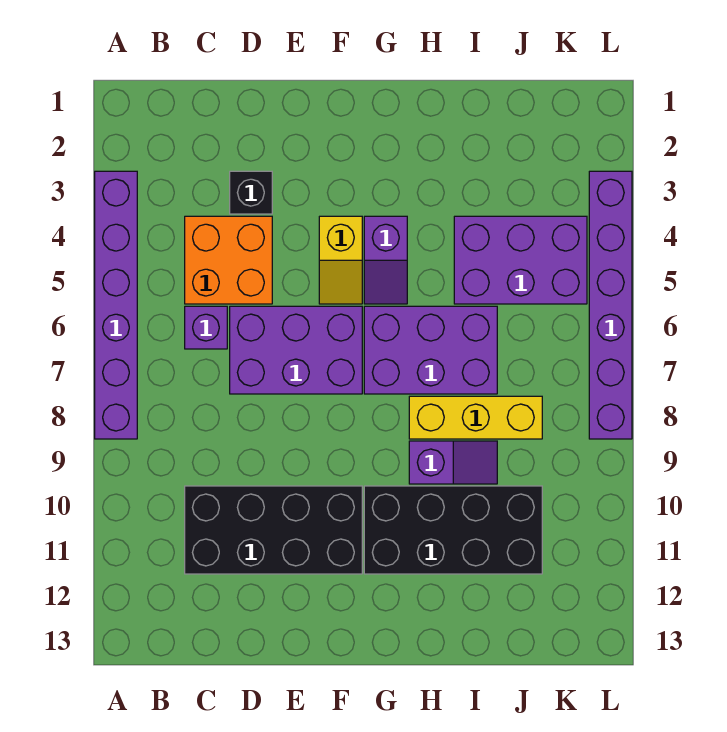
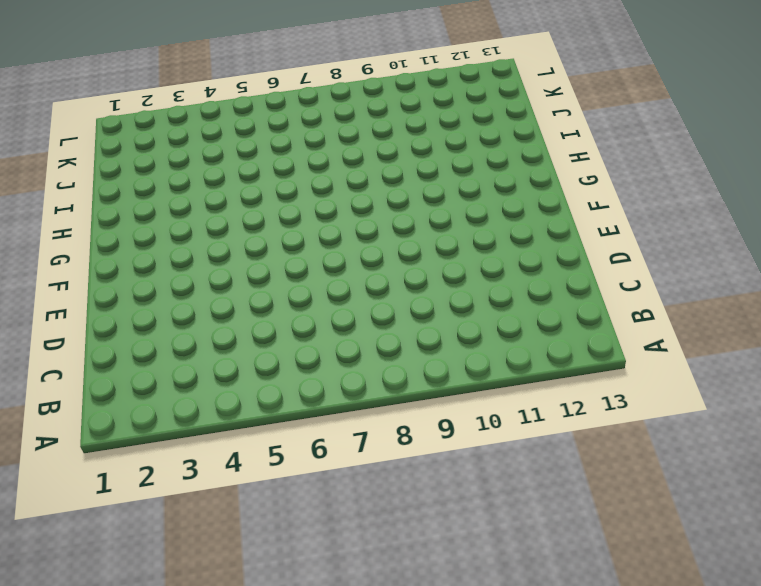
none -> purple 1x6 brick [95,171,137,439]
none -> orange 2x2 brick [185,216,272,304]
none -> purple 1x1 brick [185,306,227,349]

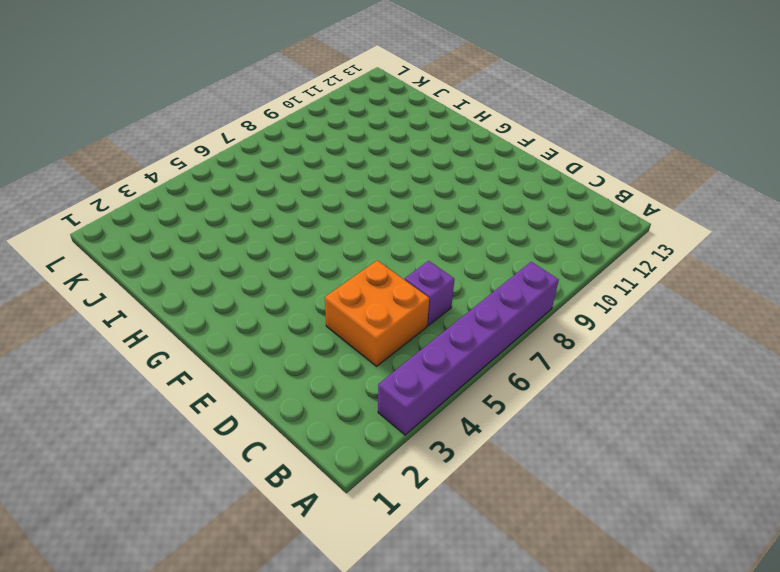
none -> black 2x4 brick [185,486,362,574]
none -> black 1x1 brick [230,171,272,214]
none -> purple 2x3 brick [230,306,362,394]

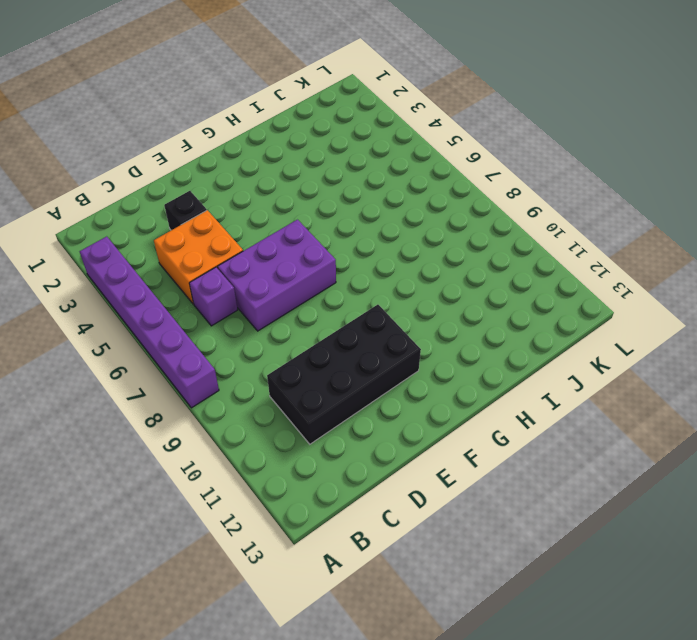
none -> yellow 1x2 slope [319,216,362,304]
none -> purple 1x2 slope [364,216,407,304]
none -> purple 2x3 brick [364,306,497,394]

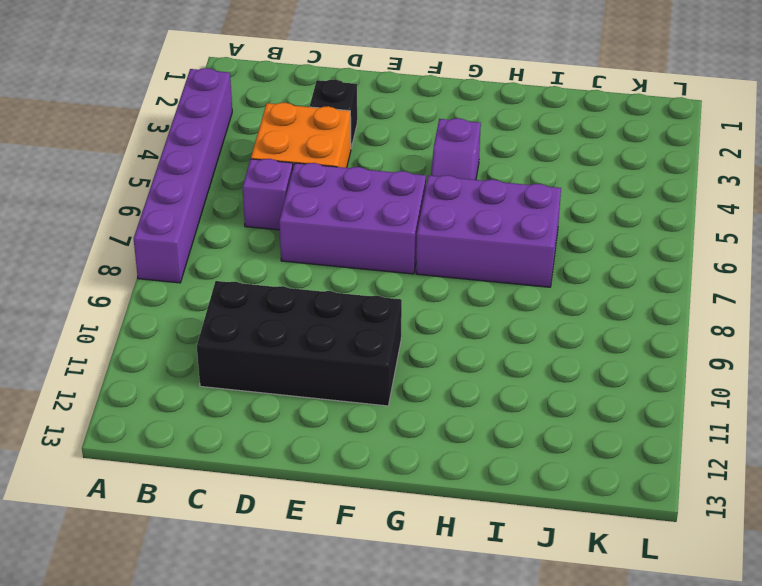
none -> yellow 1x2 slope [319,216,362,304]
none -> black 2x4 brick [364,486,542,574]
none -> yellow 1x3 brick [409,396,542,439]

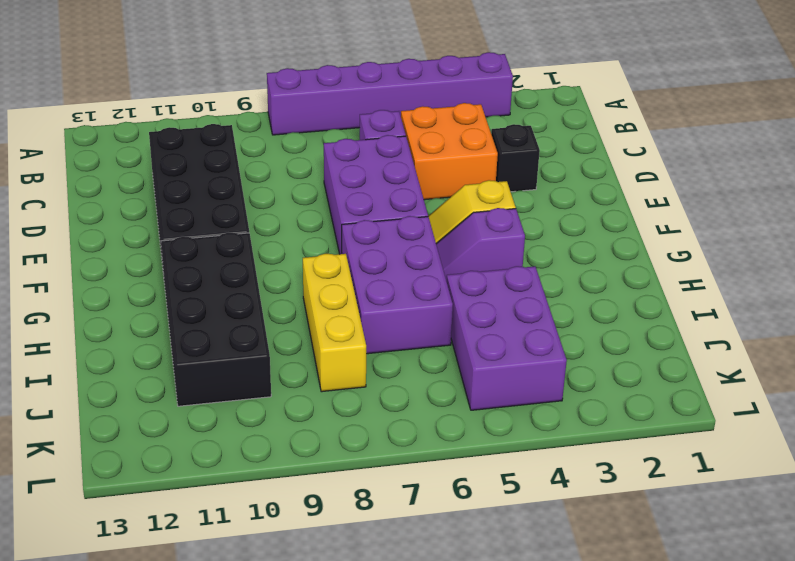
none -> purple 1x2 slope [409,441,497,484]
none -> purple 1x6 brick [589,171,632,439]

